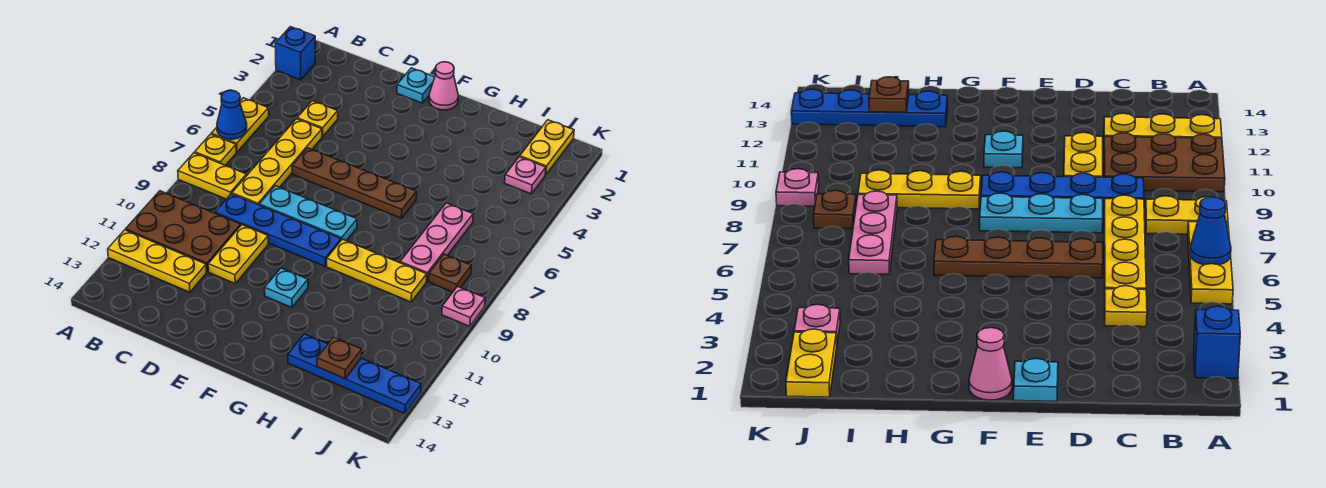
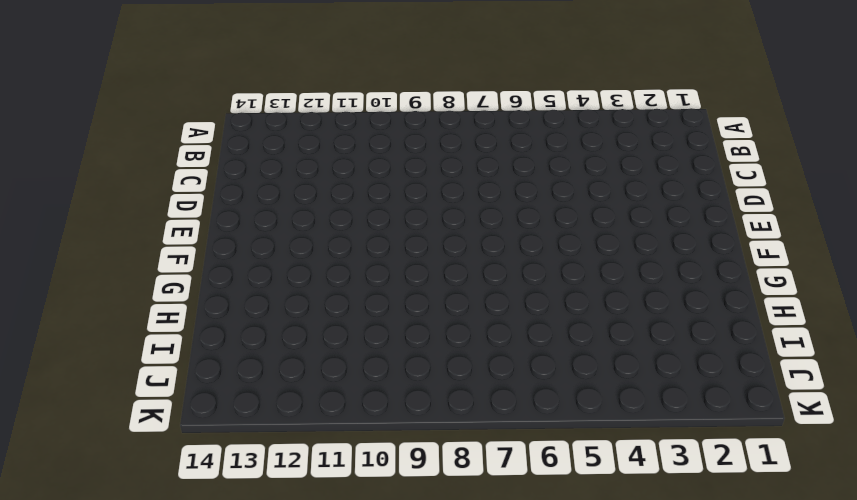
none -> blue 1x1 brick [275,27,315,80]
none -> yellow 1x2 plate [211,98,269,152]
none -> yellow 1x1 plate [195,134,236,165]

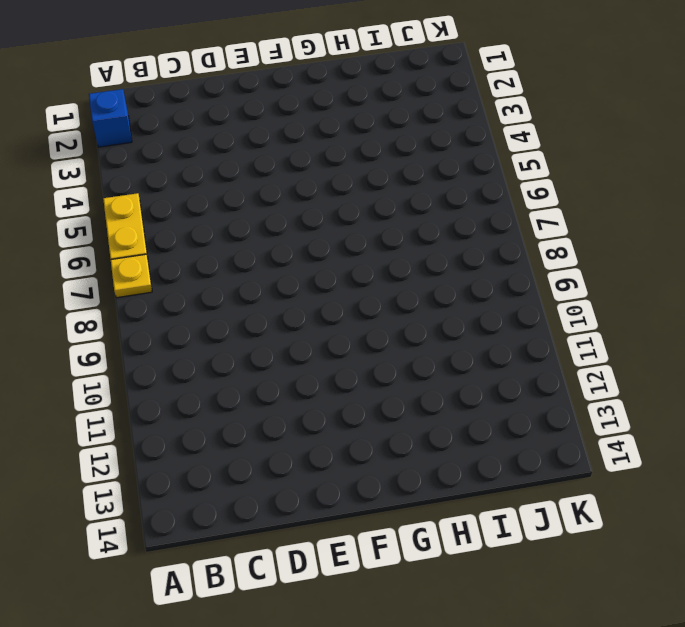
none -> yellow 1x2 plate [178,153,247,199]
none -> brown 2x3 plate [126,191,241,272]
none -> yellow 1x3 plate [108,230,207,292]

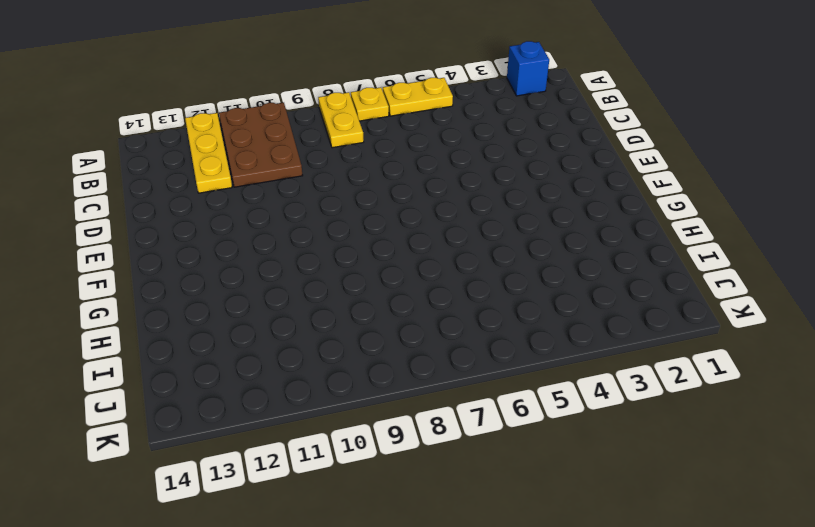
none -> yellow 1x1 plate [297,101,338,137]
none -> yellow 1x4 plate [232,119,322,205]
none -> blue 1x4 plate [215,194,341,266]

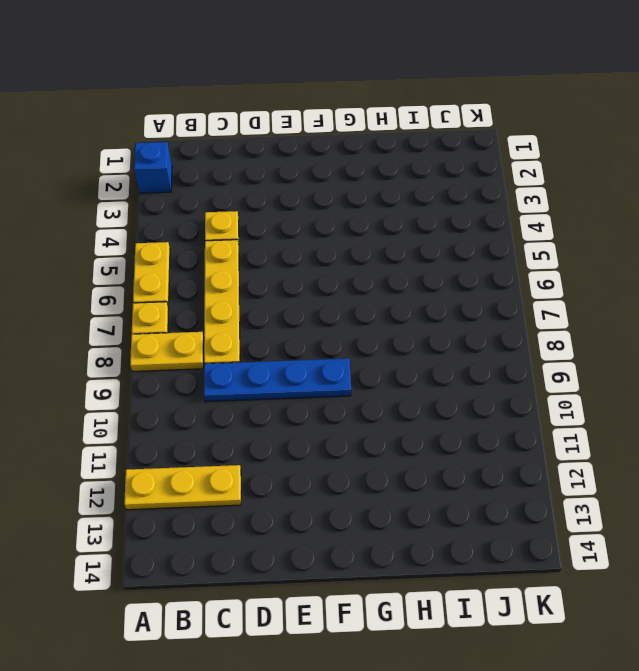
none -> brown 2x3 plate [126,191,241,272]
none -> brown 1x4 plate [292,148,417,218]
none -> cyan 1x3 plate [259,186,357,241]

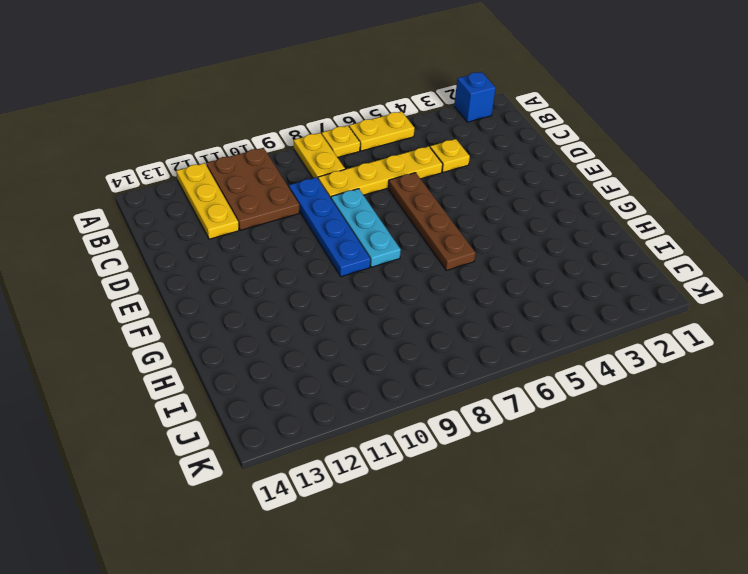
none -> yellow 1x2 plate [208,225,268,283]
none -> cyan 1x1 plate [397,68,435,103]
none -> pink 1x1 cone [429,62,458,110]

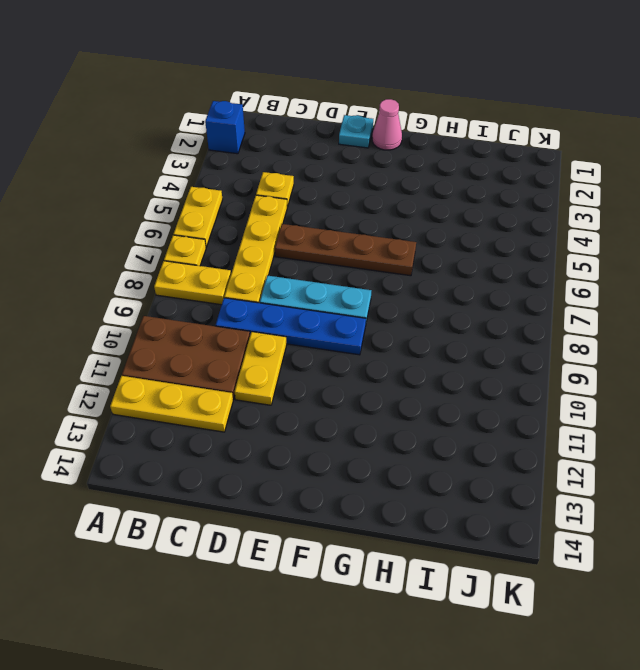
none -> cyan 1x1 plate [265,268,308,308]
none -> yellow 1x3 plate [327,239,427,302]
none -> blue 1x4 plate [288,334,421,414]

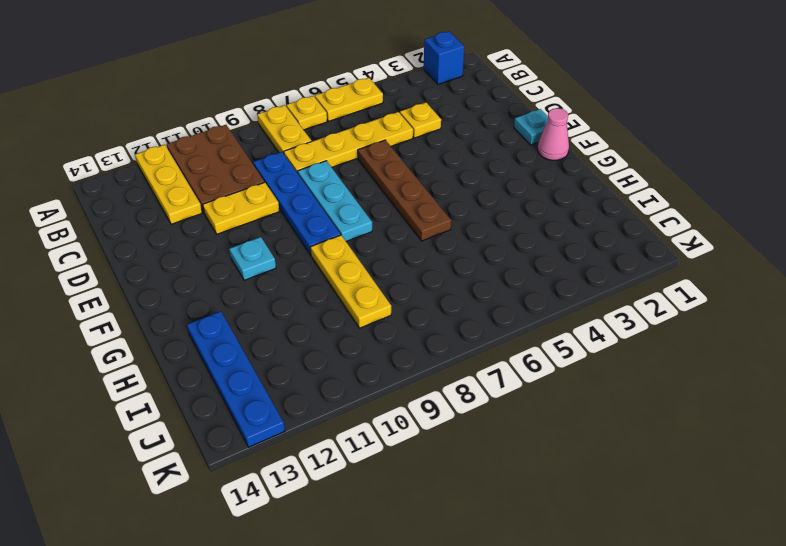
none -> pink 1x3 plate [400,203,473,281]
none -> yellow 1x2 plate [520,120,574,175]
none -> pink 1x1 plate [505,157,546,194]

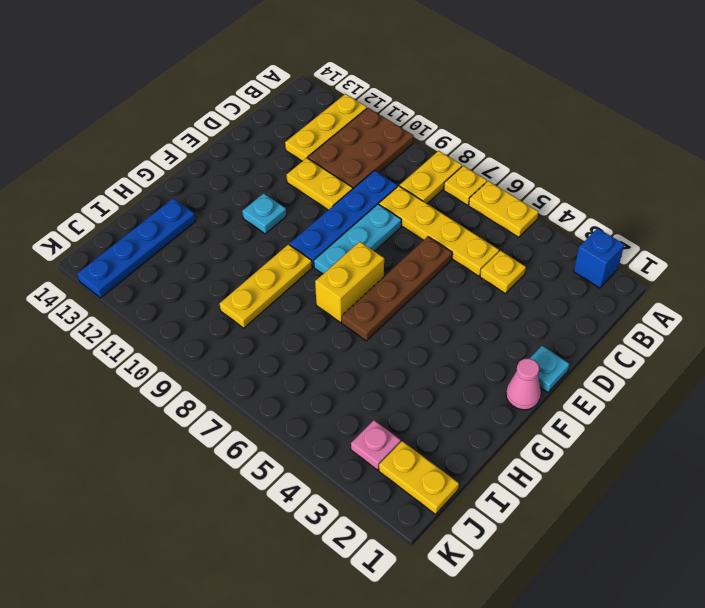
yellow 1x2 brick [315,242,384,322] -> none
none -> pink 1x3 plate [400,203,473,281]
none -> brown 1x1 plate [429,254,471,292]
none -> pink 1x1 plate [442,286,485,326]

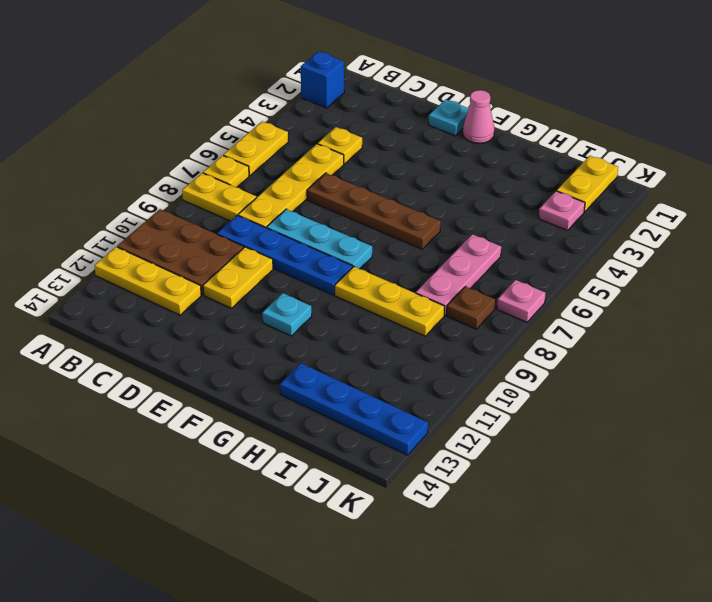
pink 1x1 plate [497,280,545,322] -> pink 1x1 plate moved to [442,286,485,326]
none -> blue 1x1 cone [217,90,247,139]
none -> brown 1x1 plate [317,337,362,379]

